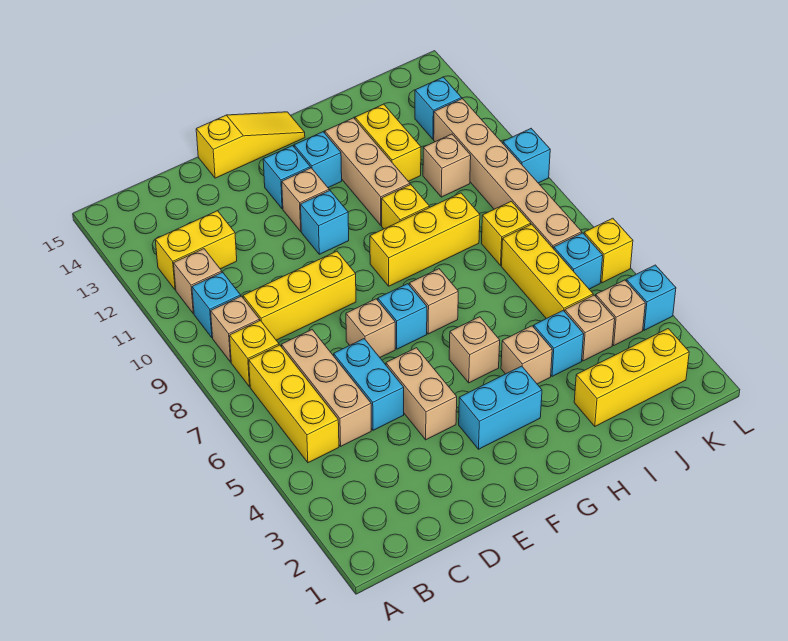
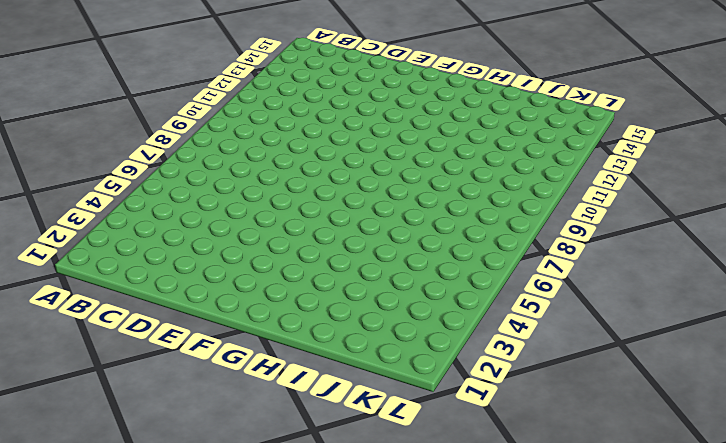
none -> yellow 1x3 brick [249,345,339,463]
none -> yellow 1x1 brick [230,320,279,387]
none -> tan 1x1 brick [211,296,260,362]
none -> cyan 1x1 brick [192,272,241,338]

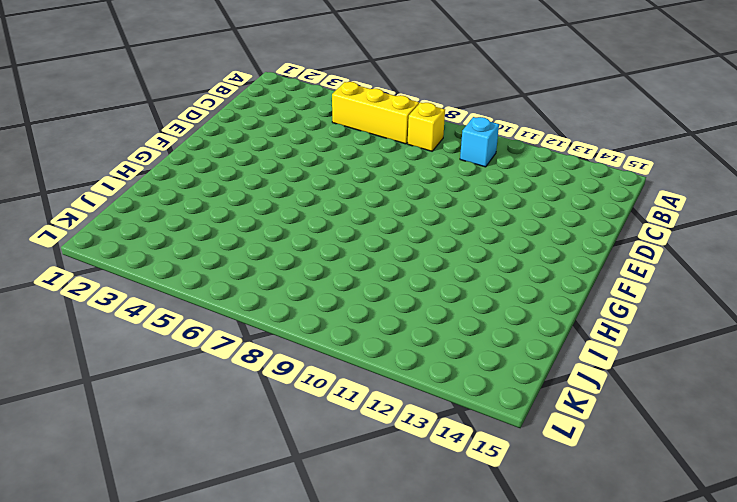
none -> tan 1x1 brick [211,296,260,362]
none -> tan 1x1 brick [174,249,222,314]
none -> yellow 1x2 brick [155,211,237,290]
none -> tan 1x3 brick [281,330,371,446]

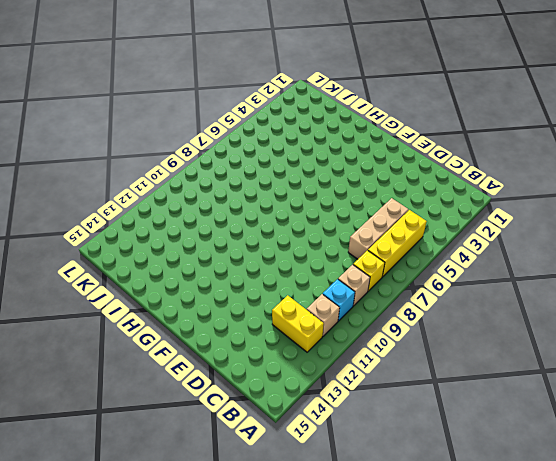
none -> yellow 1x3 brick [243,251,356,340]
none -> cyan 1x2 brick [334,339,404,430]
none -> tan 1x2 brick [386,348,457,440]
none -> tan 1x1 brick [346,299,395,357]

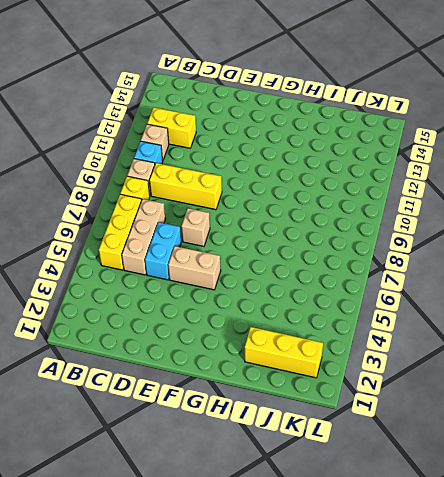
tan 1x2 brick [168,246,221,290] -> tan 1x2 brick turned to [386,348,457,440]
none -> yellow 1x3 slope [196,112,305,178]
none -> cyan 1x2 brick [459,366,542,449]
none -> cyan 1x1 brick [378,284,427,349]
none -> cyan 1x1 brick [301,190,349,254]

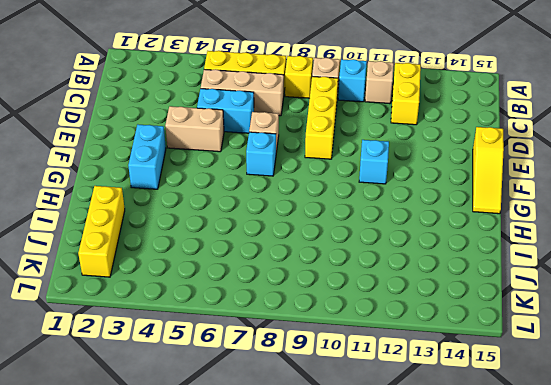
none -> tan 1x1 brick [282,168,329,231]
none -> cyan 1x1 brick [263,146,310,209]
none -> tan 1x1 brick [449,317,500,383]
none -> tan 1x1 brick [409,269,458,334]

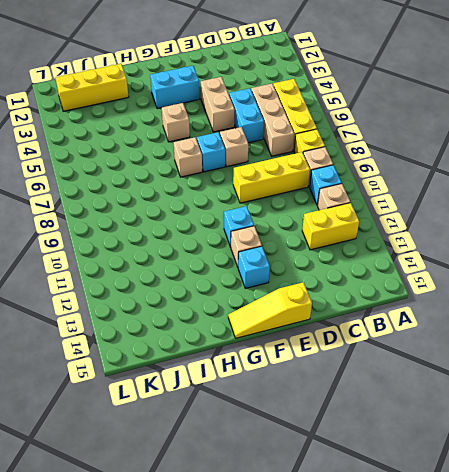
none -> yellow 1x3 brick [370,193,480,286]
none -> cyan 1x1 brick [294,132,342,188]
none -> tan 1x1 brick [501,326,552,384]
none -> yellow 1x1 brick [382,185,429,229]

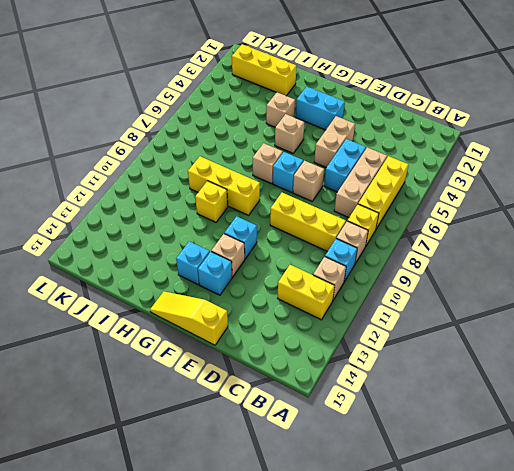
none -> tan 1x3 brick [325,118,410,225]
none -> cyan 1x1 brick [534,310,584,376]
none -> yellow 1x2 brick [355,104,421,181]
none -> tan 1x1 brick [565,295,615,361]

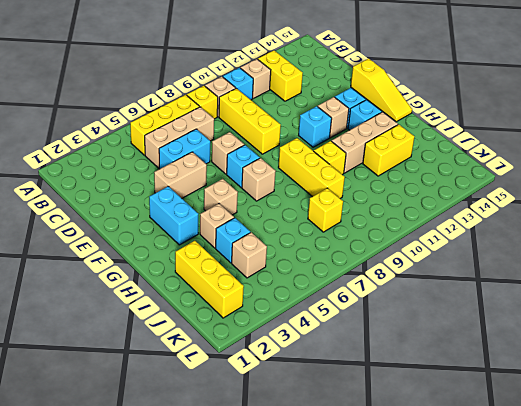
none -> yellow 1x3 brick [501,224,593,319]
none -> tan 1x1 brick [423,134,471,197]
none -> tan 1x1 brick [596,280,645,345]
none -> cyan 1x1 brick [554,233,603,289]

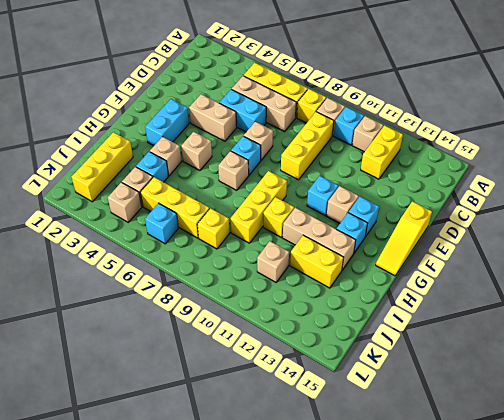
none -> tan 1x6 brick [434,99,582,249]
none -> cyan 1x1 brick [415,77,462,139]
none -> cyan 1x1 brick [626,265,676,330]
none -> yellow 1x1 brick [584,218,633,283]

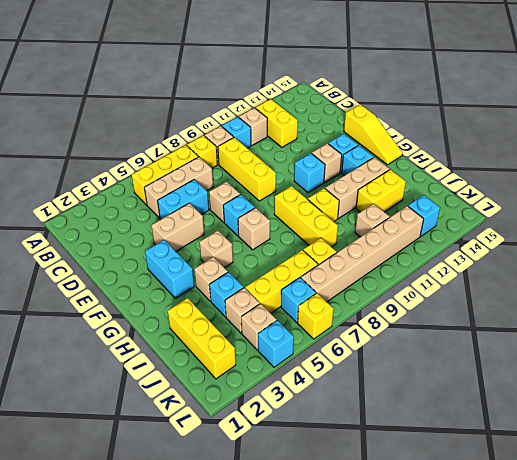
none -> cyan 1x1 brick [503,129,550,183]

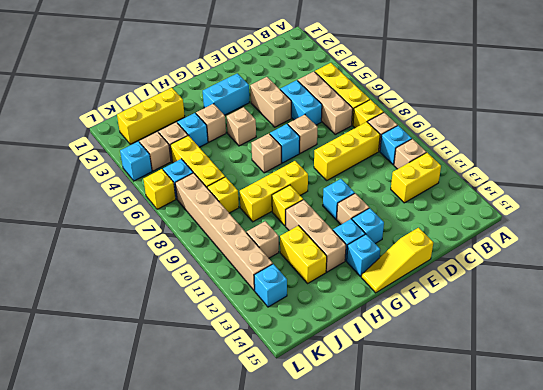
cyan 1x1 brick [347,234,380,276] -> cyan 1x1 brick moved to [503,129,550,183]

